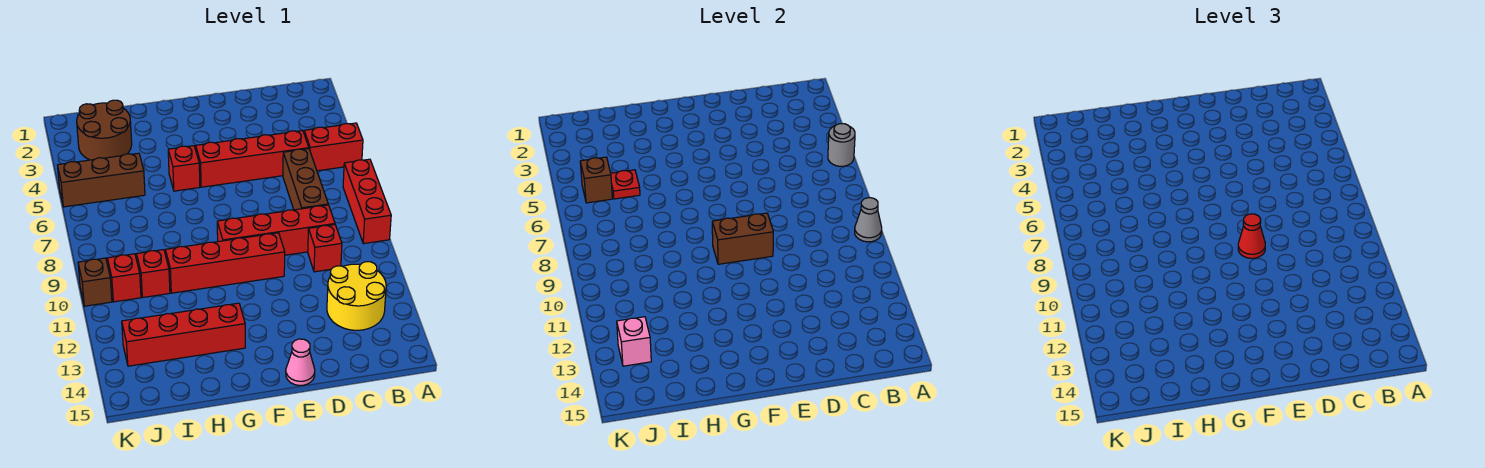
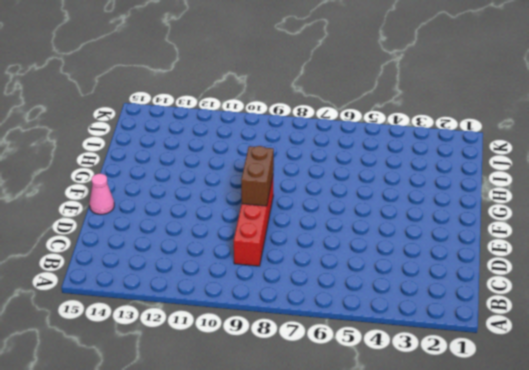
none -> red 1x2 brick [304,123,363,171]
none -> red 1x3 brick [343,159,391,244]
none -> yellow 2x2 round brick [327,262,386,330]

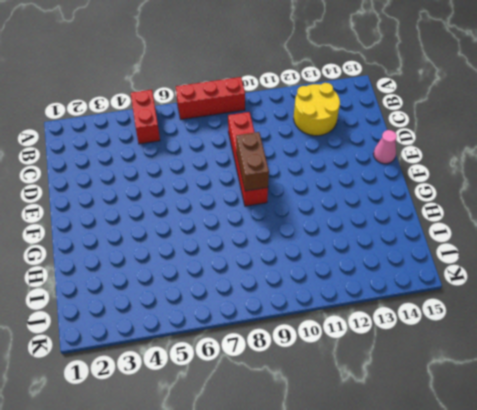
none -> red 1x4 brick [196,130,309,187]
none -> brown 1x3 brick [283,149,328,210]
none -> red 1x1 brick [308,225,342,272]

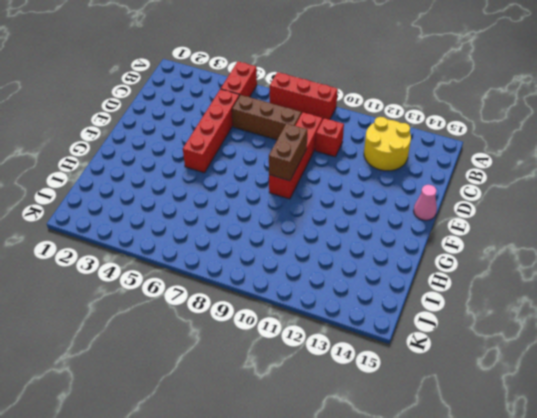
none -> red 1x4 brick [165,233,285,293]
none -> red 1x1 brick [168,146,200,191]
none -> red 1x4 brick [122,303,245,366]

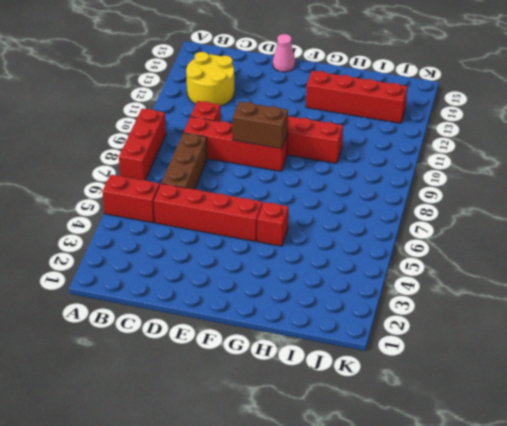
none -> brown 2x2 round brick [77,100,132,160]
none -> brown 1x3 brick [58,153,145,207]
none -> red 1x1 brick [136,250,170,297]

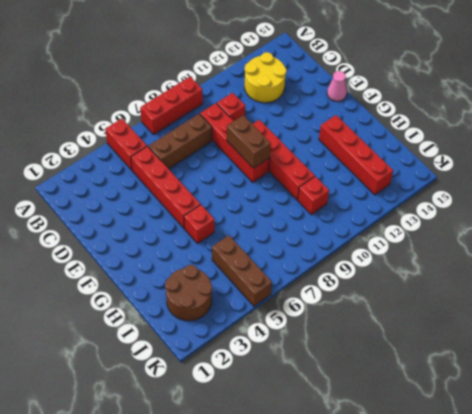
none -> red 1x1 brick [107,254,141,302]
none -> brown 1x1 brick [78,258,112,306]
none -> grey 1x1 round brick [828,124,855,166]

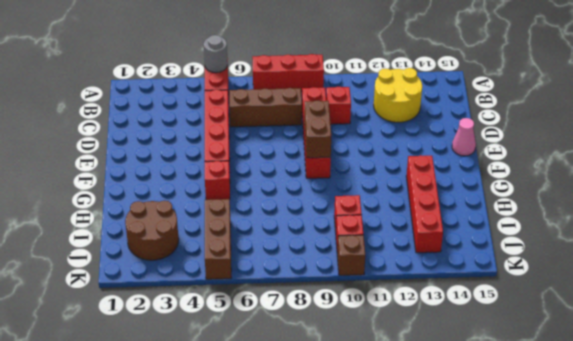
none -> red 1x4 brick [165,233,285,293]
none -> grey 1x1 cone [855,198,882,242]
none -> red 1x1 plate [611,170,640,199]

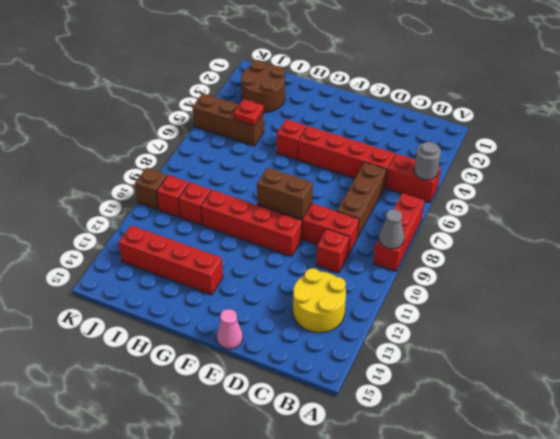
none -> brown 1x1 brick [580,157,612,203]
none -> pink 1x1 brick [617,317,651,366]
none -> red 1x1 cone [1238,214,1265,258]

